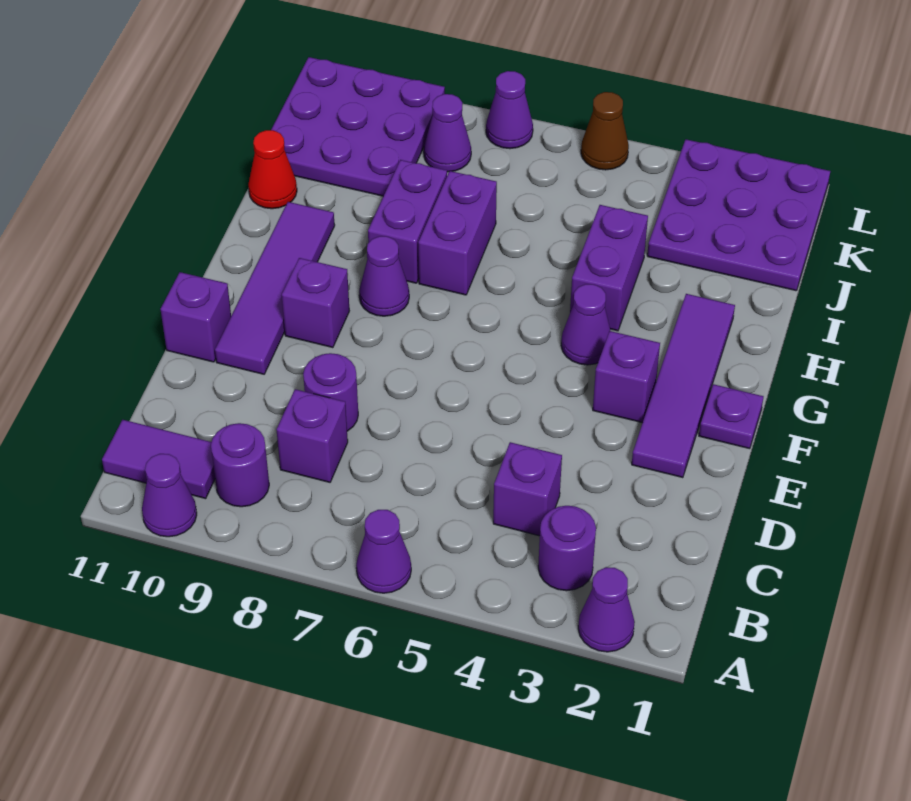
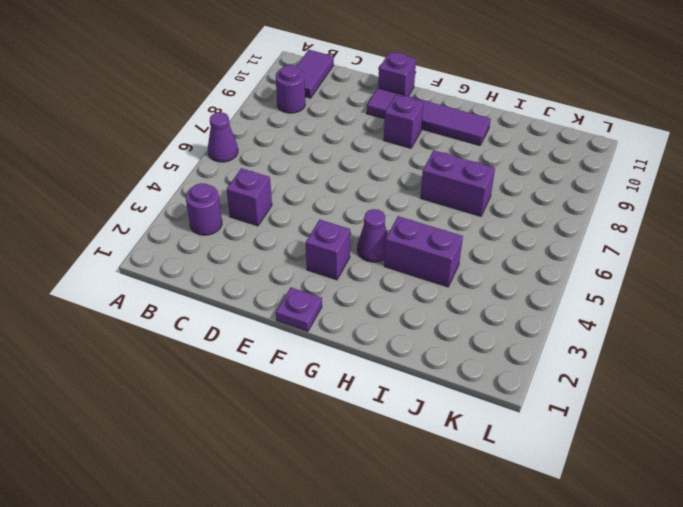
none -> purple 1x1 cone [578,567,635,652]
none -> purple 1x1 cone [142,454,197,537]
none -> purple 1x1 brick [276,389,348,482]

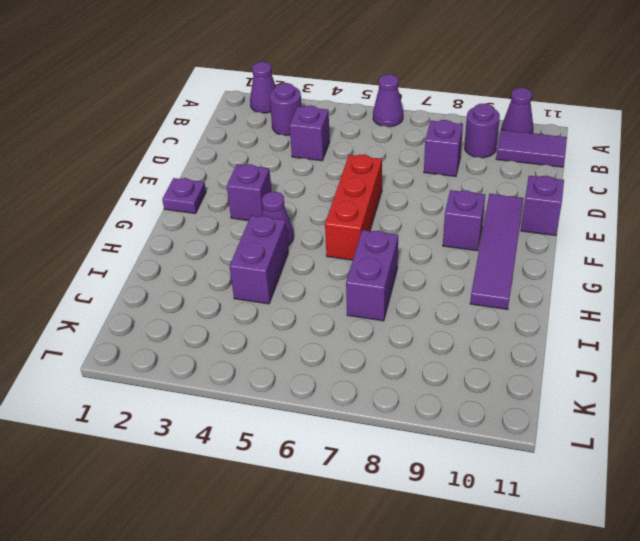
red 1x3 brick [325,155,382,260] -> none
none -> purple 1x1 round brick [303,353,358,431]
none -> purple 1x4 tile [632,294,735,478]
none -> purple 1x1 cone [359,236,409,316]

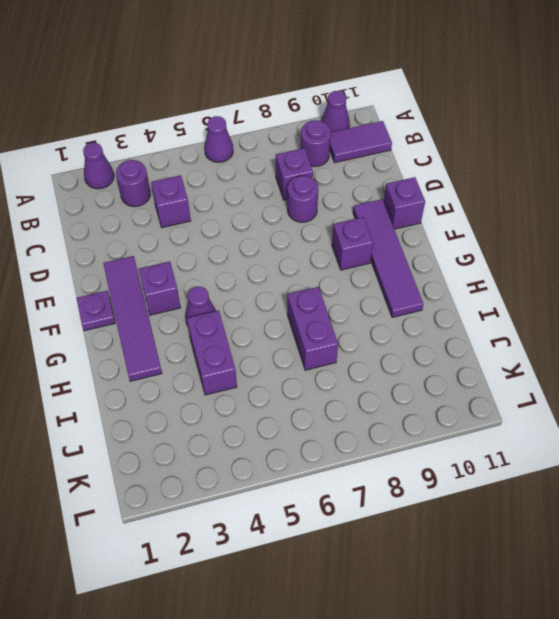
none -> purple 1x1 cone [359,236,409,316]
none -> purple 1x2 brick [368,160,447,283]
none -> red 1x1 cone [248,130,297,209]

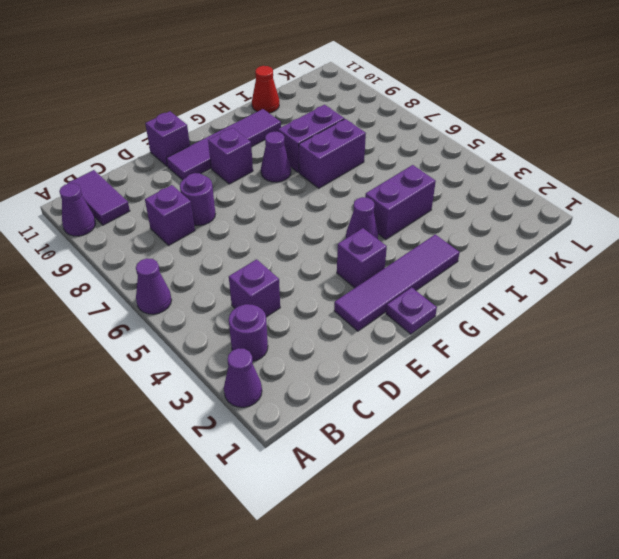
none -> purple 1x1 round brick [211,423,269,507]
none -> purple 3x3 plate [647,139,830,291]
none -> purple 3x3 plate [271,57,445,196]

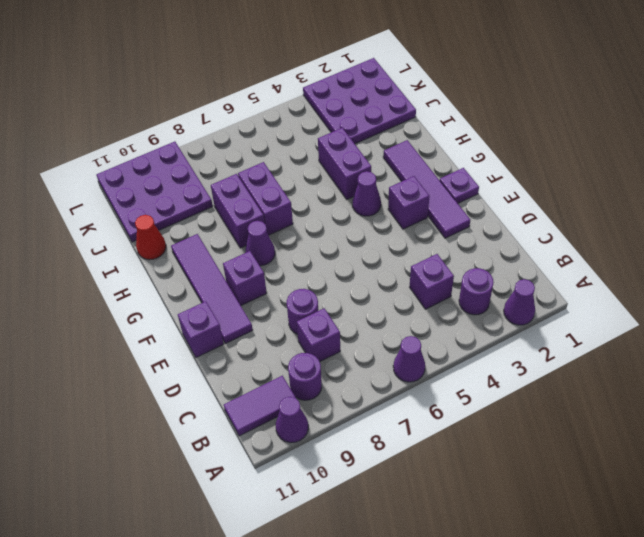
none -> purple 1x1 cone [424,94,471,172]
none -> brown 1x1 cone [581,92,629,170]
none -> purple 1x1 cone [486,71,533,149]

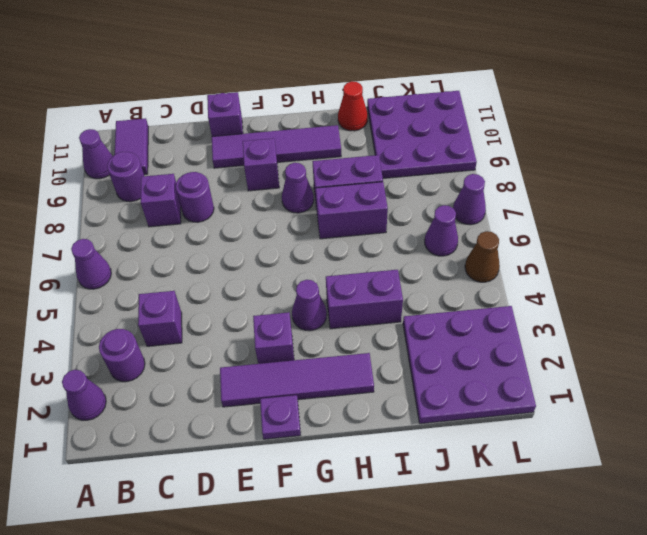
purple 1x1 cone [425,205,458,256] -> purple 1x1 cone moved to [424,94,471,172]

